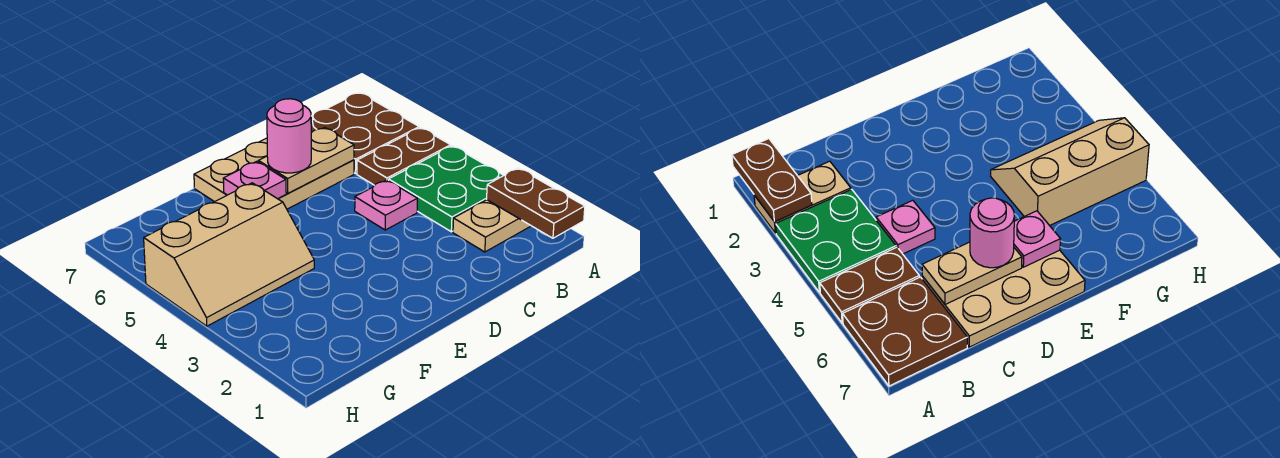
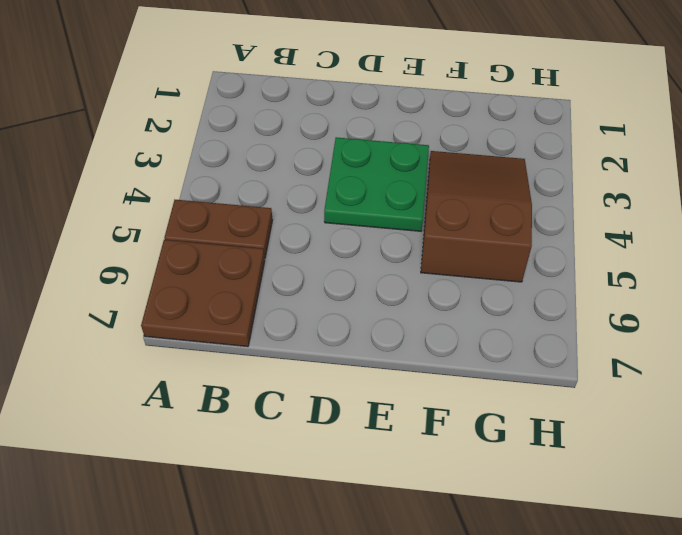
green 2x2 plate [324,137,429,231] -> green 2x2 plate moved to [389,146,504,232]
brown 2x3 slope [421,151,532,282] -> tan 2x3 slope [144,183,314,326]
none -> tan 1x2 plate [453,200,531,252]
none -> pink 1x1 plate [355,180,417,230]

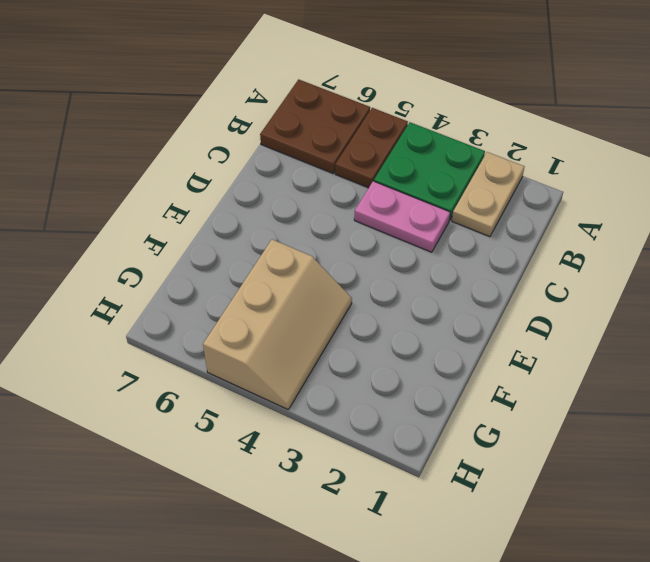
pink 1x2 plate [354,181,450,252] -> pink 1x1 plate [355,180,417,230]
none -> tan 2x3 plate [194,138,354,209]
none -> brown 1x2 plate [487,168,585,238]

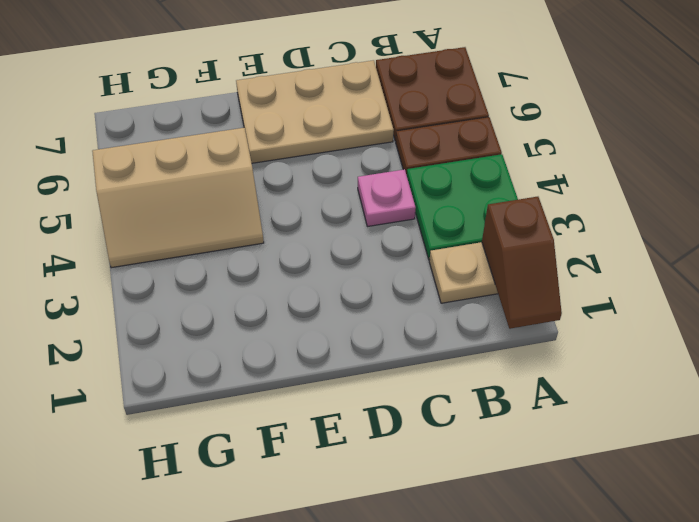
brown 1x2 slope [482,197,562,329] -> brown 1x2 plate [487,168,585,238]
none -> tan 1x2 plate [258,127,354,193]
none -> pink 1x1 plate [223,161,286,199]

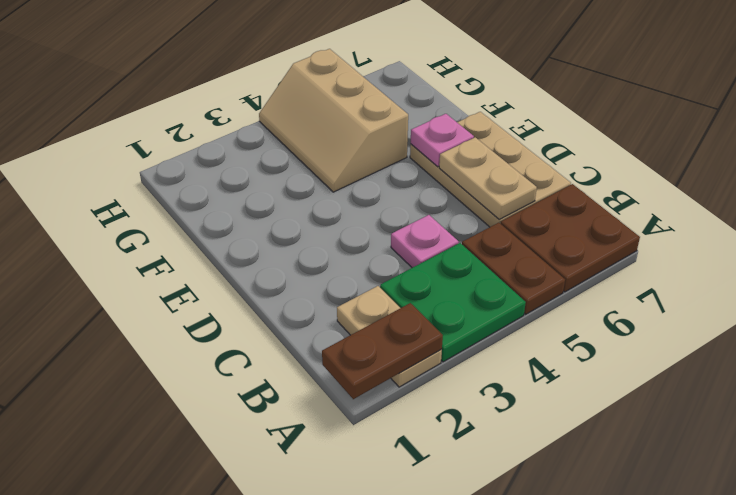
none -> pink 1x1 round brick [267,99,311,173]

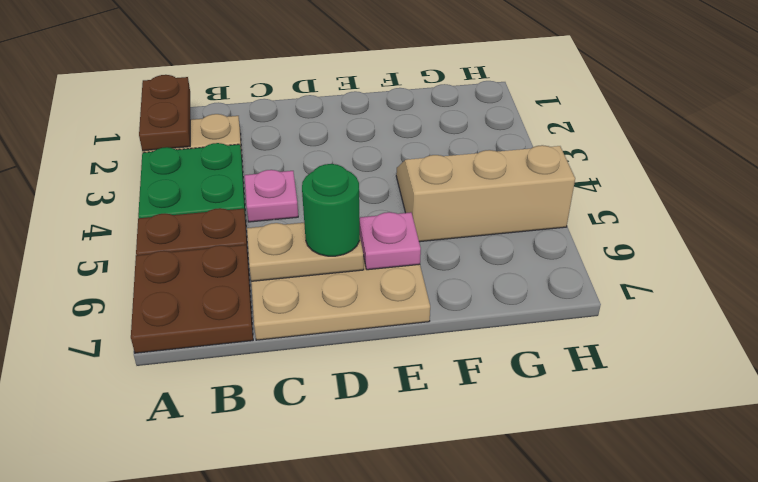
green 1x1 round brick [302,164,360,256] -> pink 1x1 round brick [267,99,311,173]

